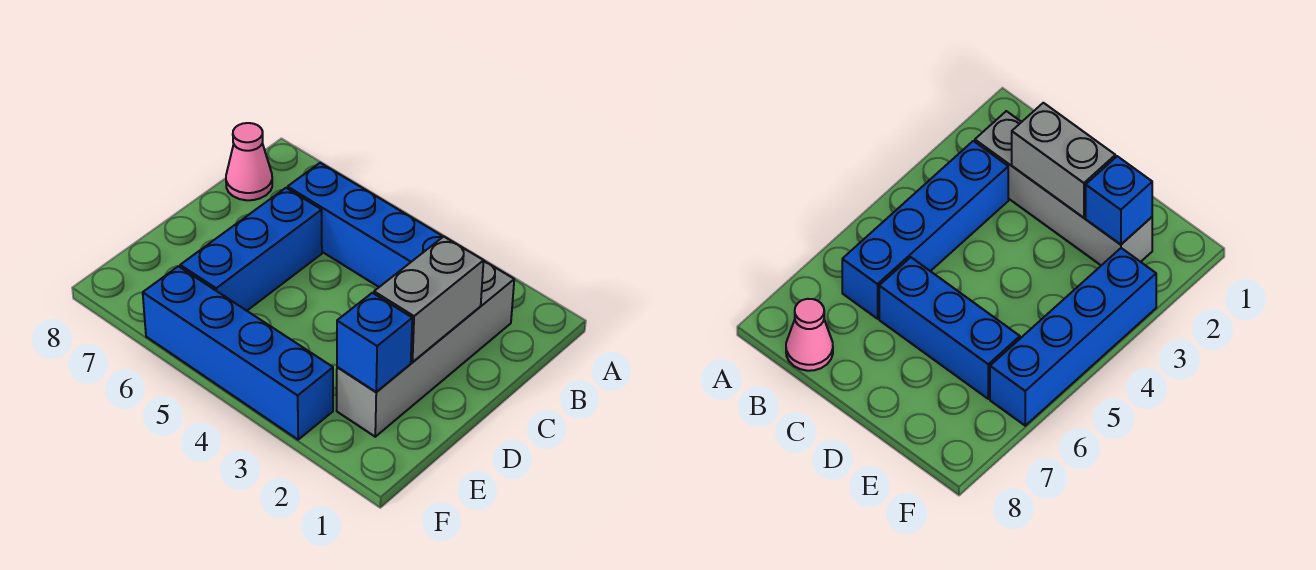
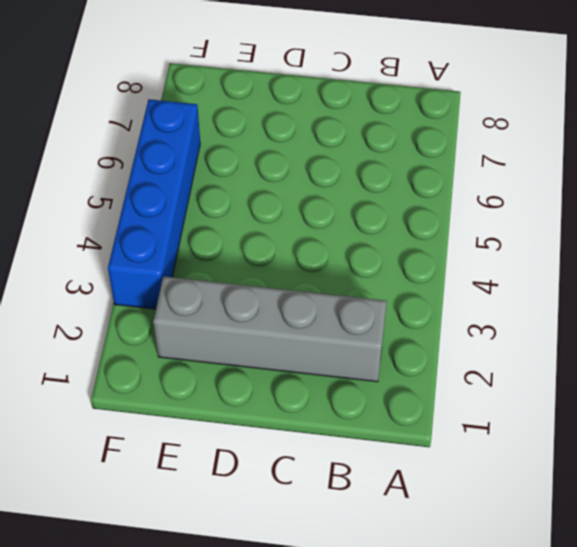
none -> blue 1x4 brick [288,163,443,287]
none -> pink 1x1 cone [226,123,272,200]

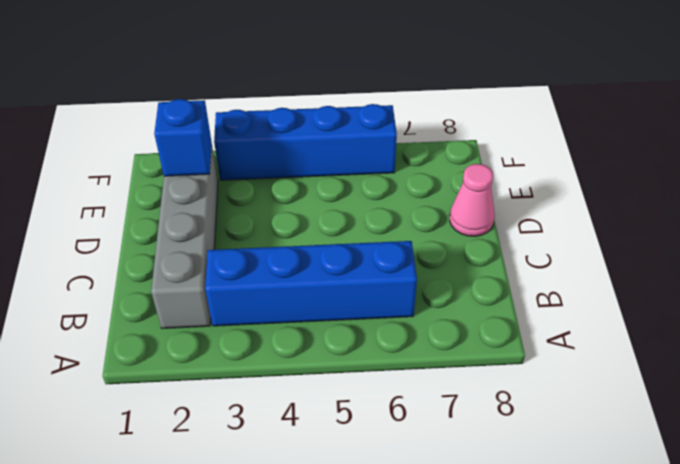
pink 1x1 cone [450,164,495,236] -> pink 1x1 cone moved to [226,123,272,200]
none -> blue 1x3 brick [180,188,322,311]
none -> grey 1x2 brick [374,237,484,362]

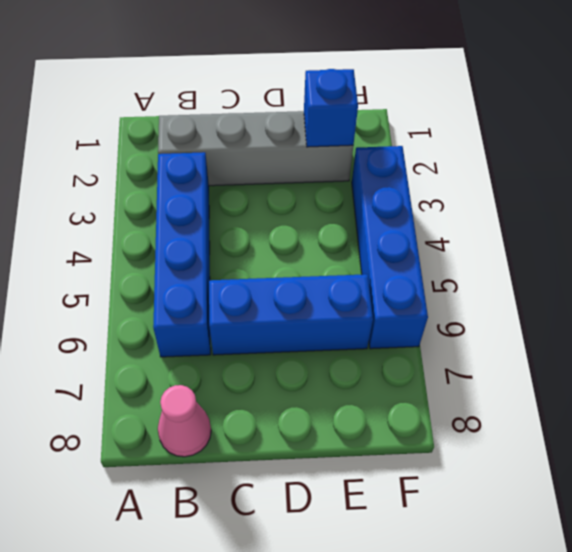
none -> grey 1x2 brick [374,237,484,362]

